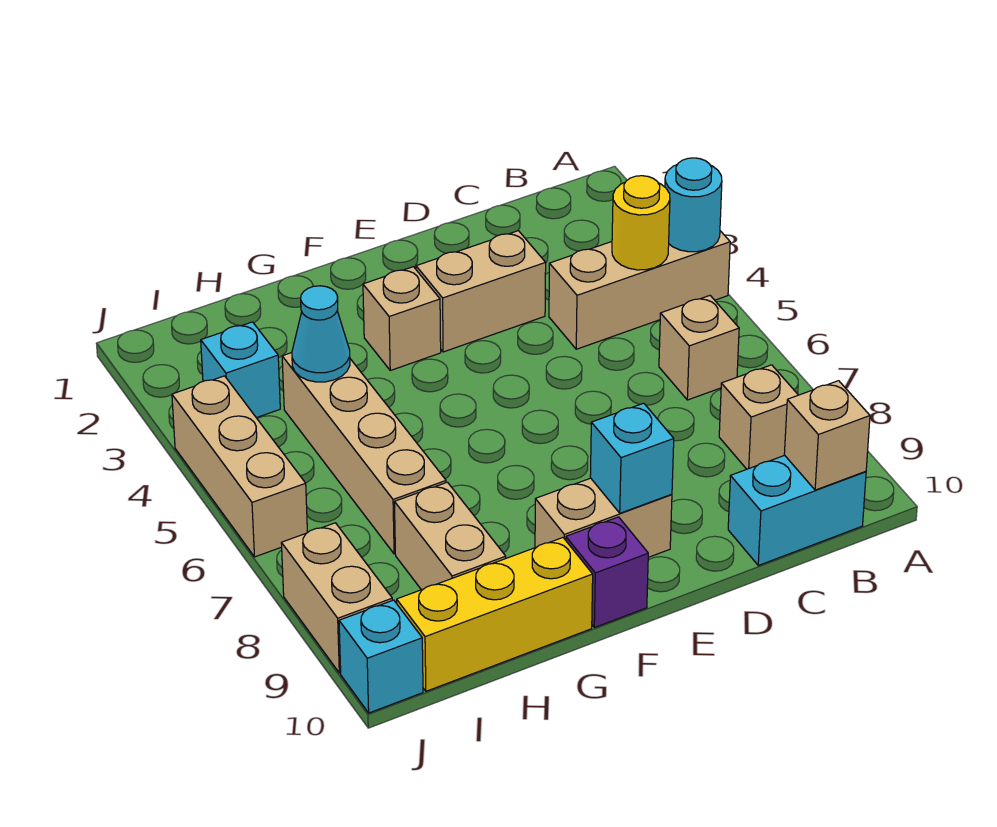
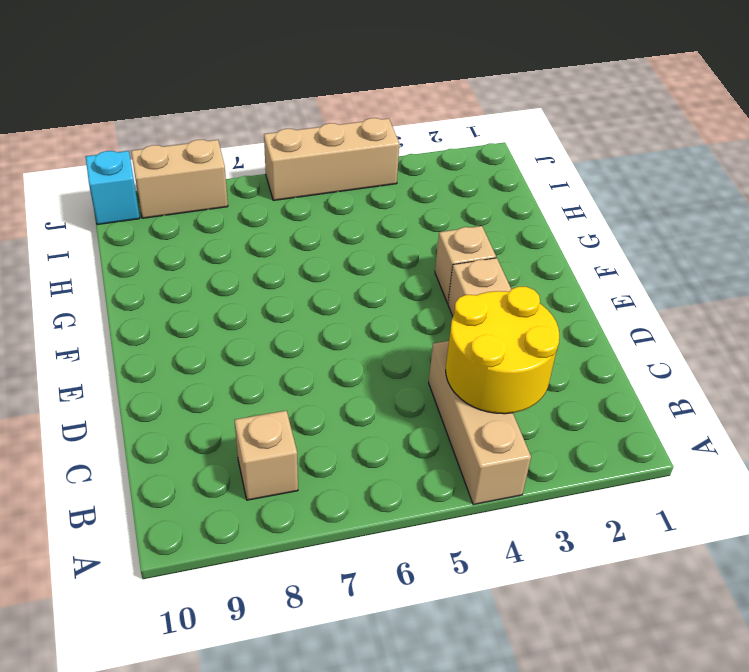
yellow 2x2 round brick [446,287,559,414] -> yellow 1x1 round brick [612,176,670,270]
none -> tan 1x1 brick [659,296,739,400]
none -> cyan 1x2 brick [728,455,866,565]
none -> tan 1x2 brick [535,478,672,557]

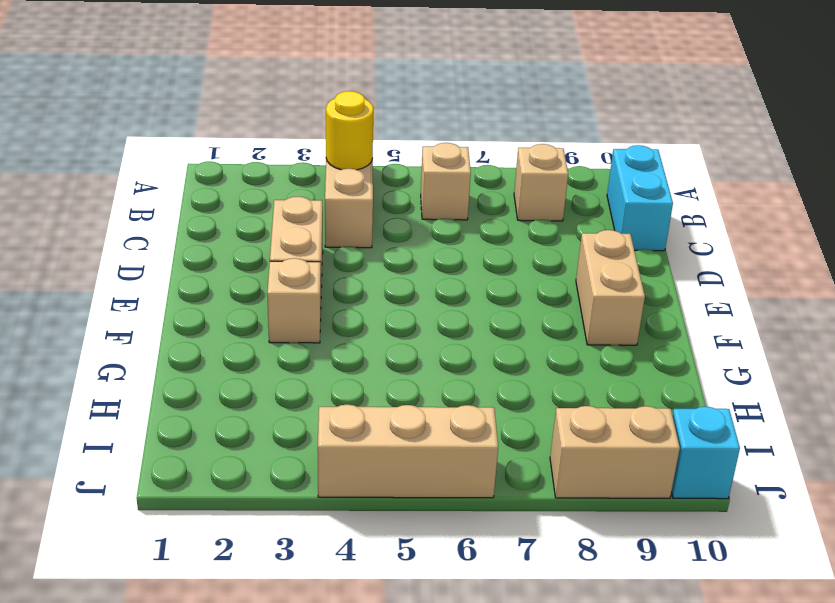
none -> purple 1x1 brick [566,517,648,628]
none -> yellow 1x3 brick [397,538,593,691]
none -> tan 1x4 brick [282,353,446,554]

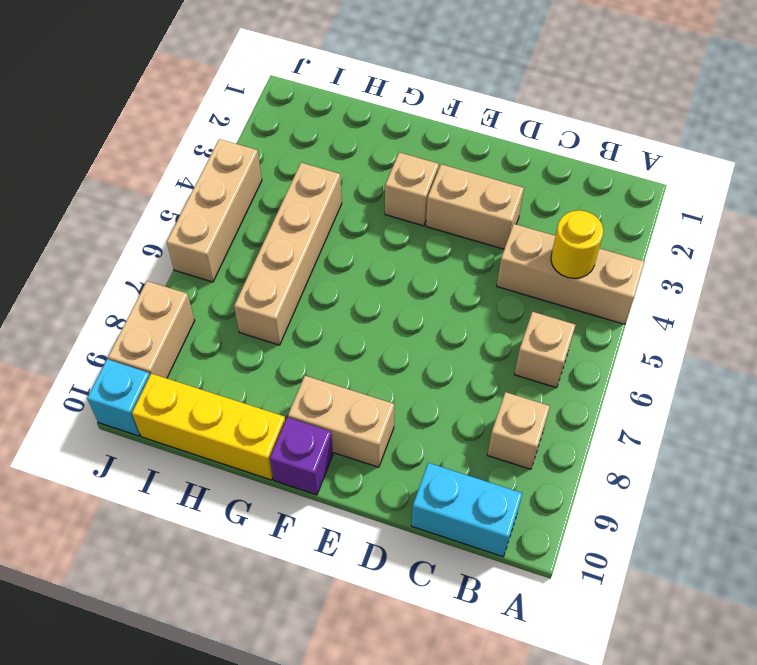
none -> tan 1x2 brick [394,482,506,590]
none -> cyan 1x1 brick [201,322,280,418]
none -> cyan 1x1 round brick [665,158,722,252]

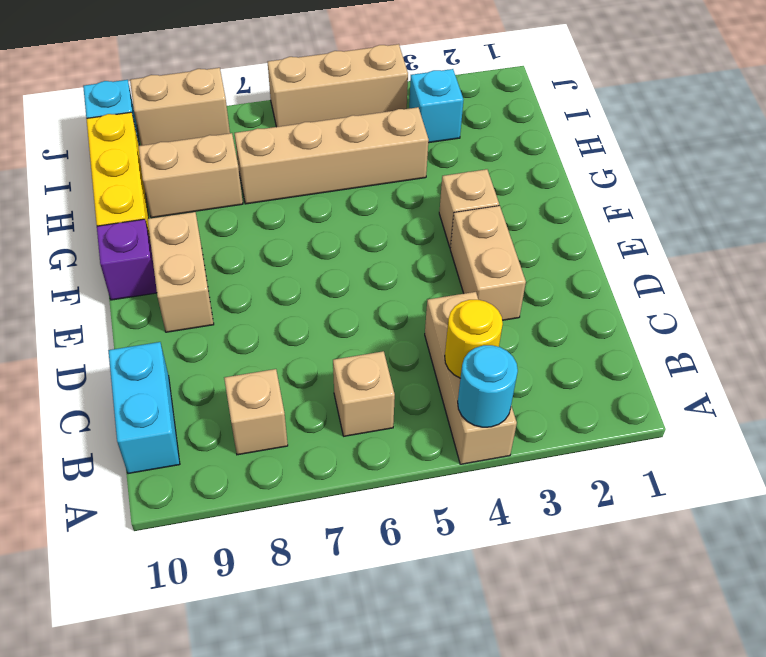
none -> tan 1x1 brick [784,381,870,490]
none -> cyan 1x1 brick [590,403,674,513]
none -> cyan 1x1 cone [292,286,350,382]

